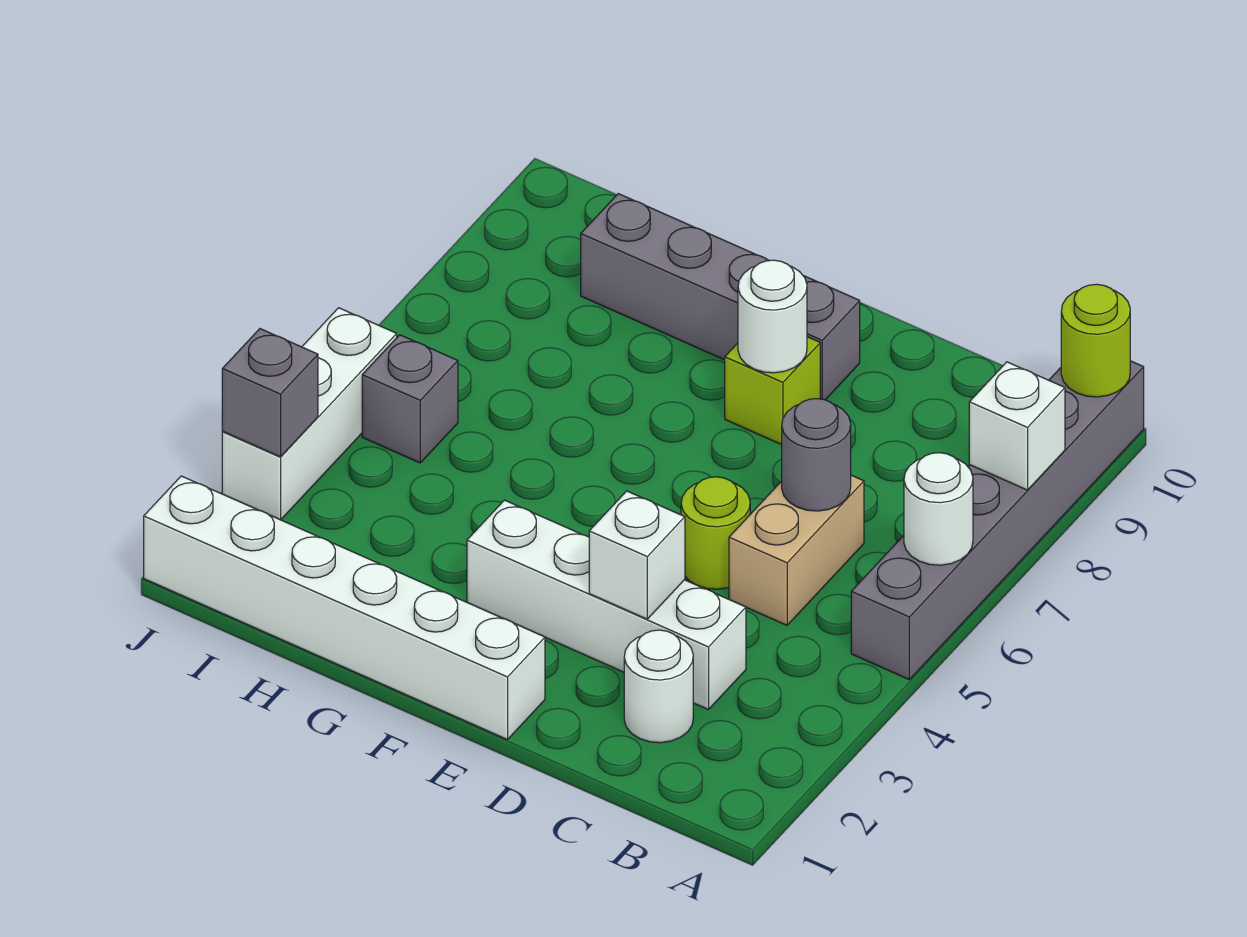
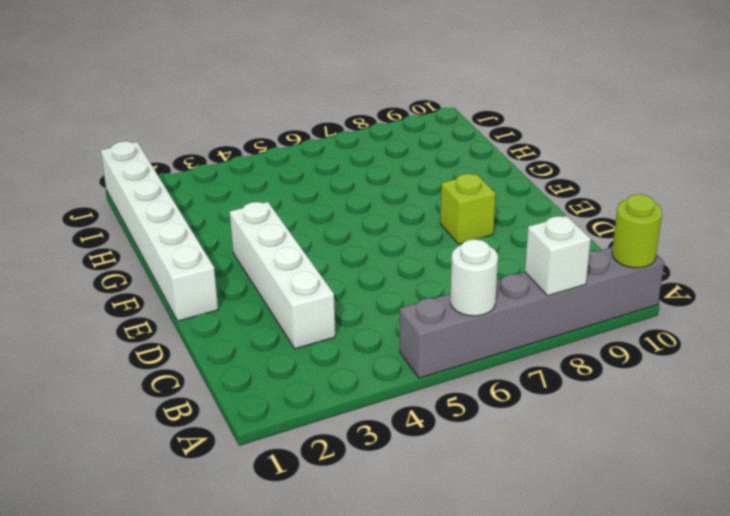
none -> white 1x1 round brick [624,630,693,743]
none -> tan 1x2 brick [729,475,864,625]
none -> lime 1x1 round brick [681,477,750,589]

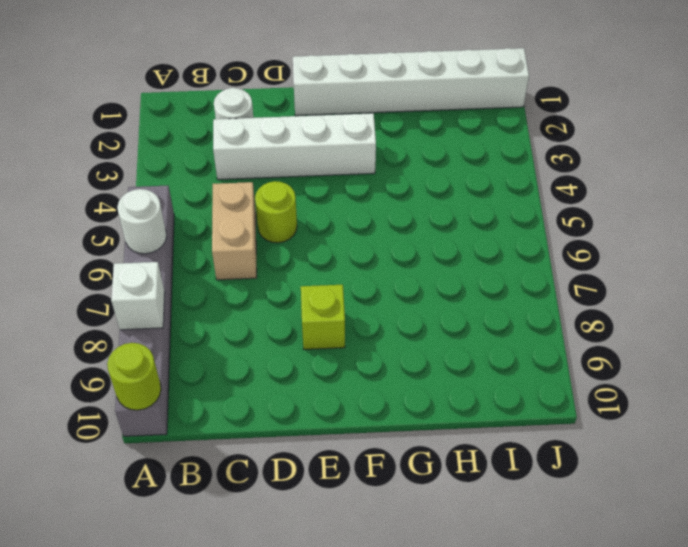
none -> grey 1x4 brick [581,194,860,400]
none -> grey 1x1 brick [362,335,458,463]
none -> white 1x3 brick [222,308,397,520]

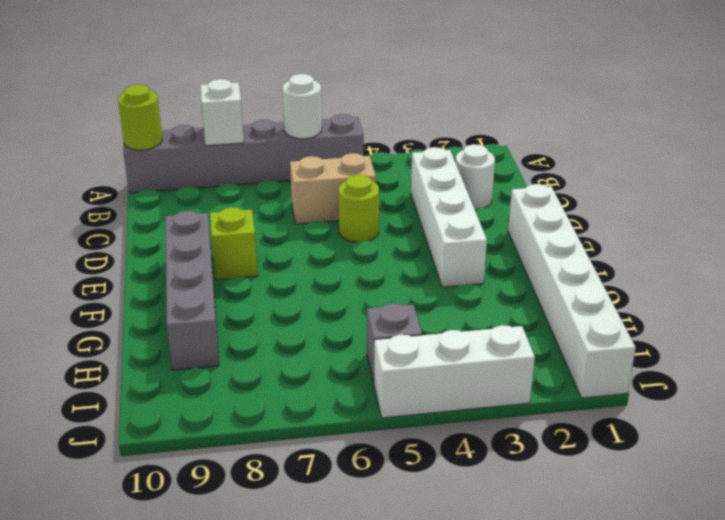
none -> grey 1x1 round brick [782,399,851,511]
none -> white 1x1 brick [589,491,685,619]
none -> white 1x1 round brick [738,260,807,373]

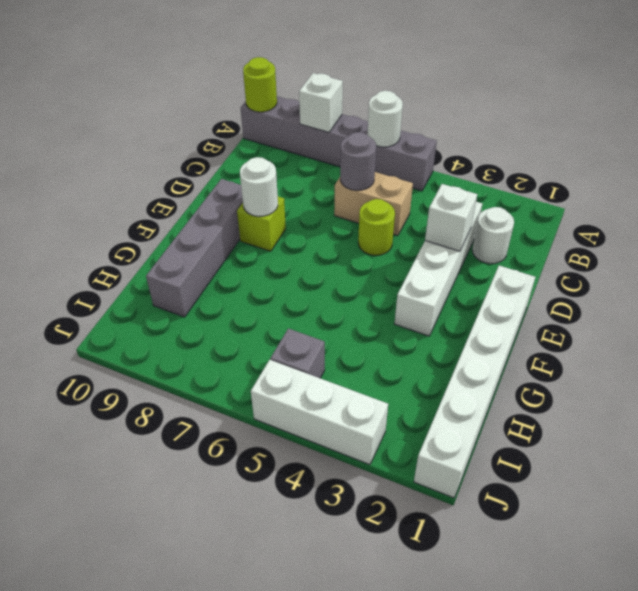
none -> grey 1x1 brick [222,329,318,457]

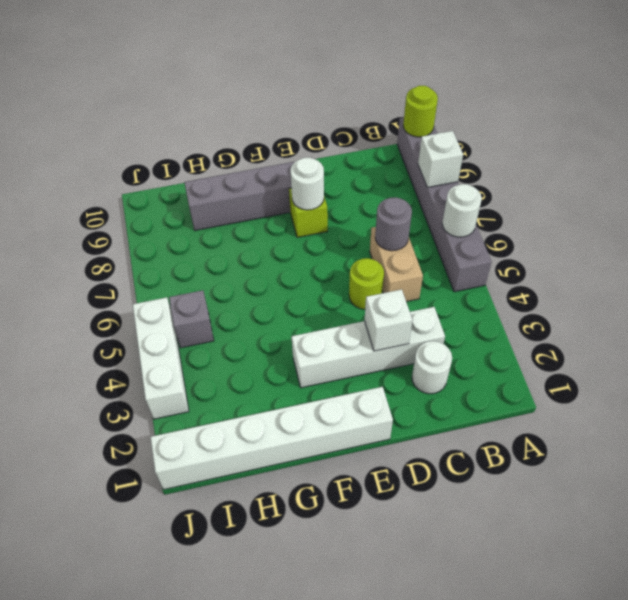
none -> grey 1x1 brick [222,329,318,457]

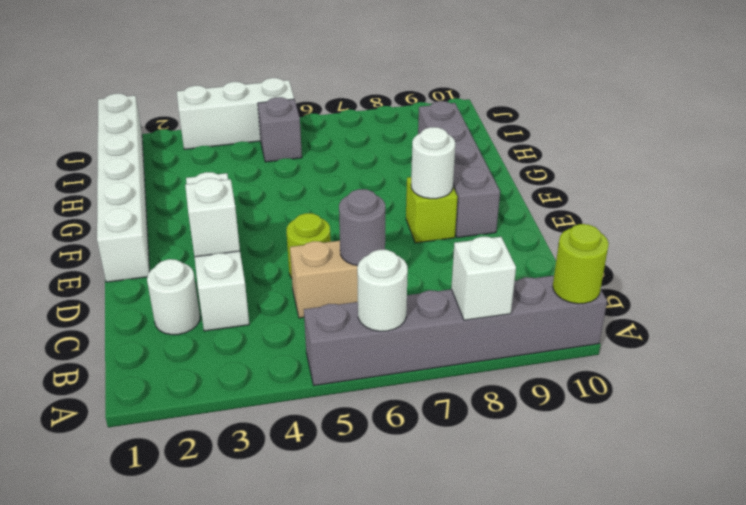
none -> grey 1x1 brick [222,329,318,457]

